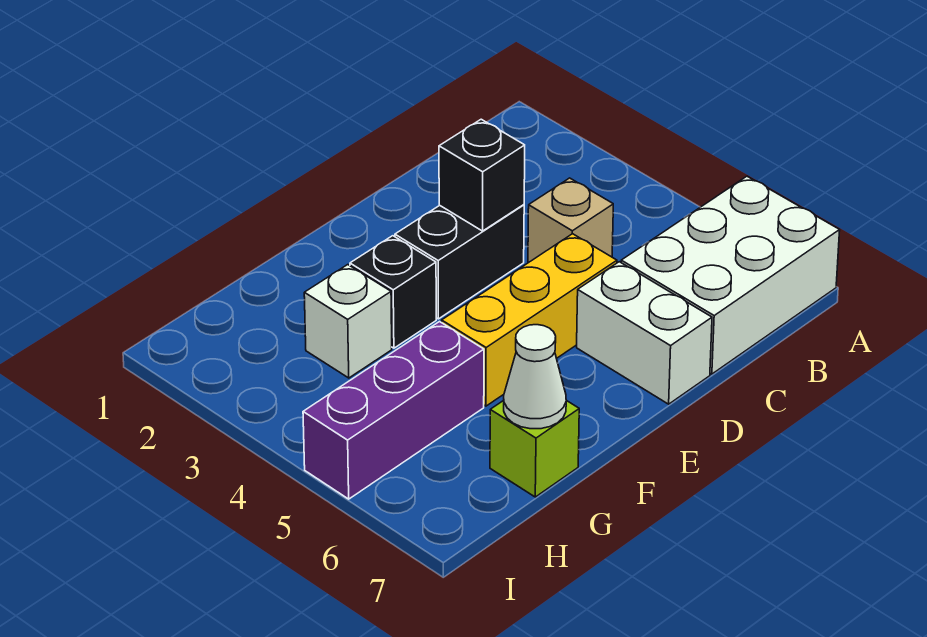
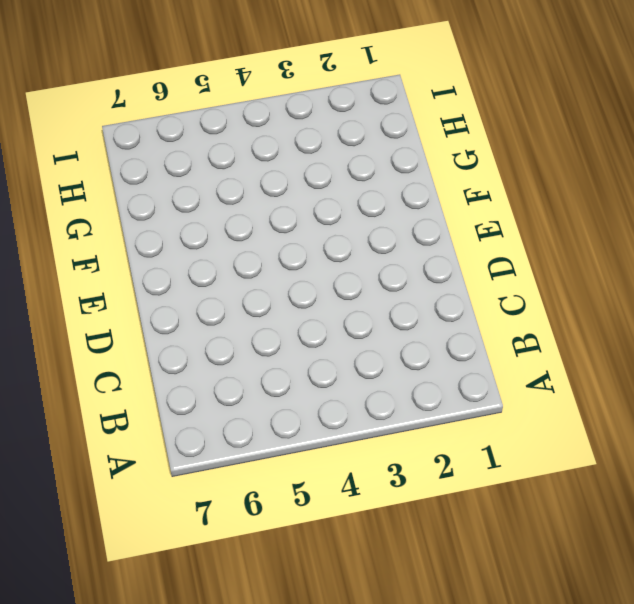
none -> white 2x3 brick [621,176,840,374]
none -> tan 1x1 brick [528,178,613,263]

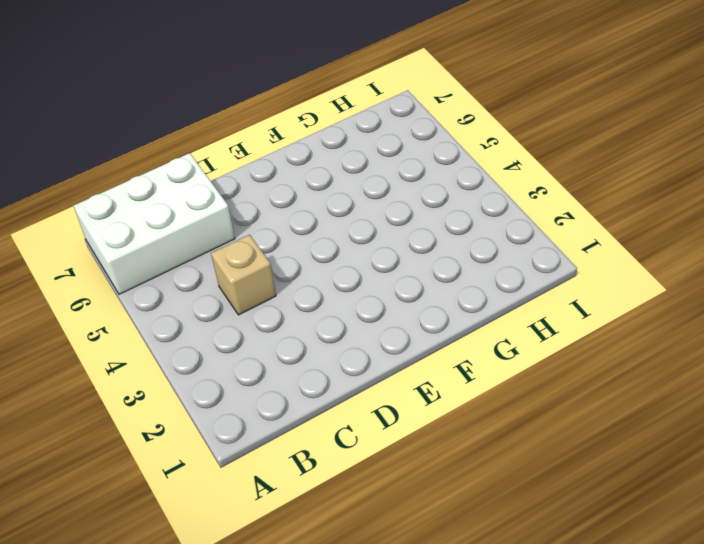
none -> black 1x2 brick [395,205,524,319]
none -> yellow 1x3 brick [442,234,617,406]

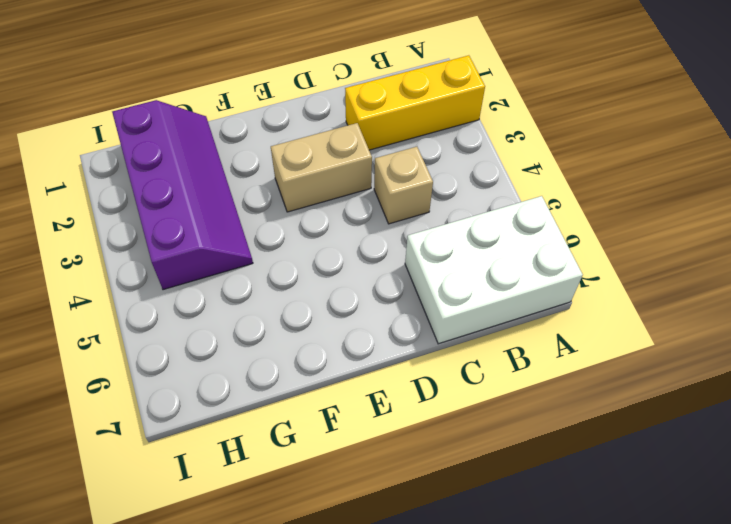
yellow 1x3 brick [345,55,485,150] -> yellow 1x3 brick moved to [442,234,617,406]
tan 1x2 brick [271,123,372,212] -> black 1x2 brick [395,205,524,319]
purple 2x4 slope [112,100,253,290] -> white 1x1 brick [304,265,392,378]
none -> white 1x2 brick [577,262,712,404]
none -> black 1x1 brick [350,236,436,348]

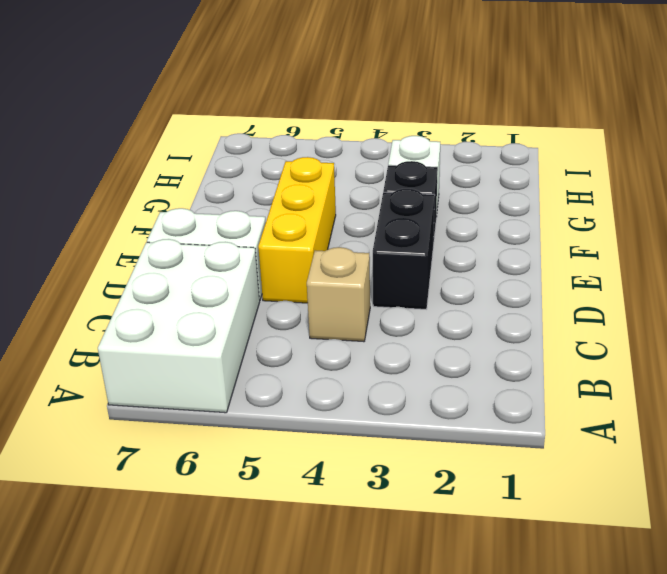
none -> purple 1x3 brick [303,322,484,499]
none -> lime 1x1 brick [490,400,579,497]

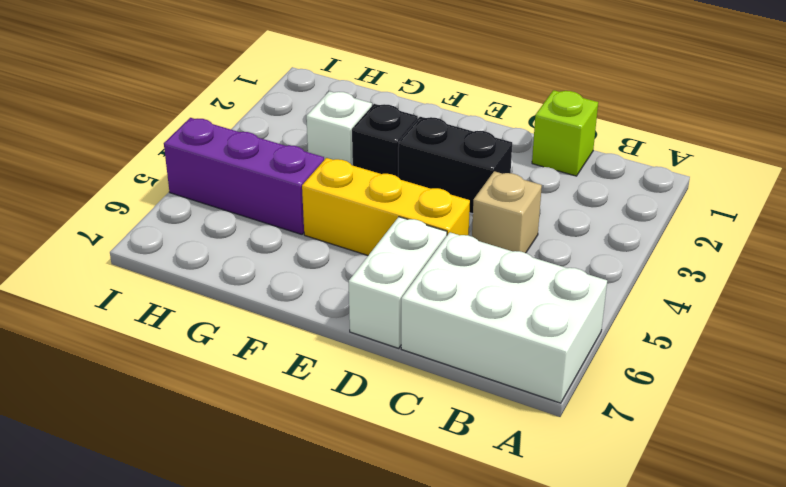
lime 1x1 brick [532,90,598,176] -> lime 1x1 brick moved to [490,400,579,497]
none -> black 1x1 brick [439,119,525,231]
none -> white 1x1 cone [504,325,566,429]

